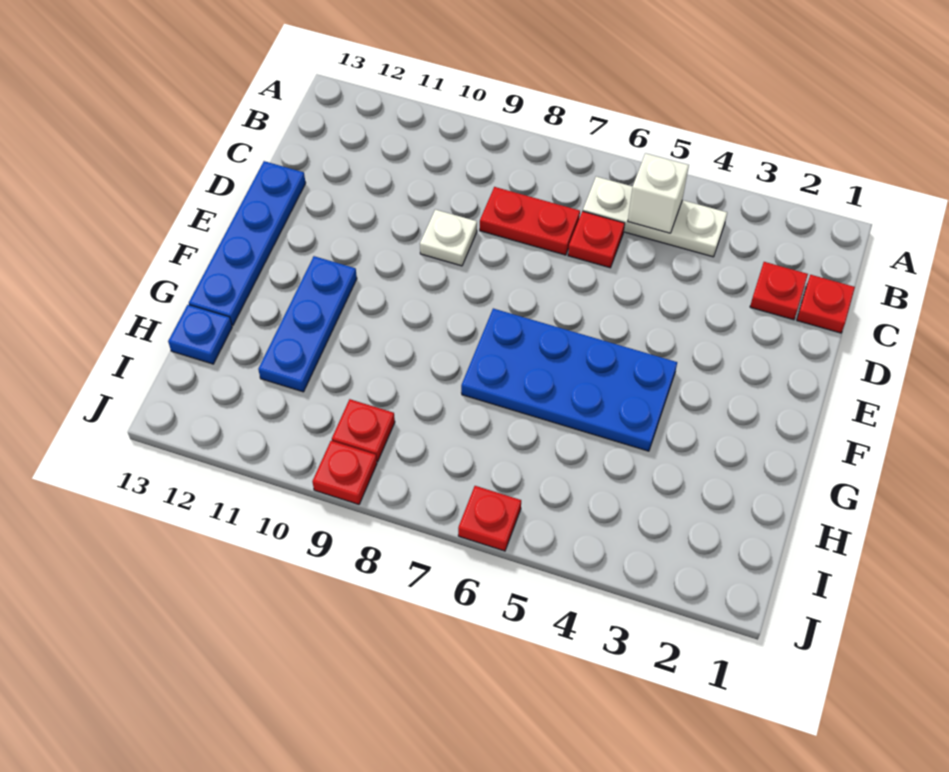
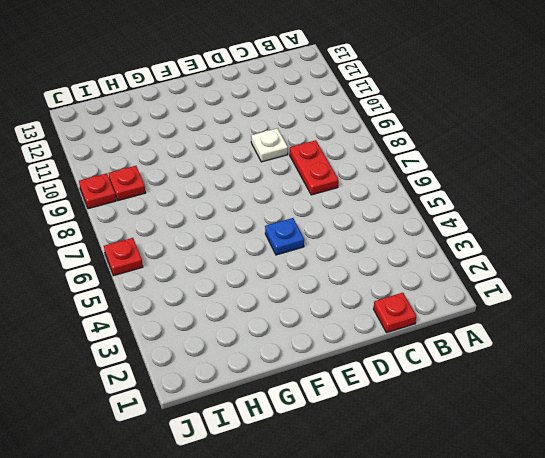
blue 1x1 plate [265,218,304,255] -> blue 1x1 plate moved to [168,305,232,364]
none -> white 1x3 plate [583,177,727,257]
none -> red 1x1 plate [750,262,808,320]
none -> red 1x1 plate [568,211,625,268]

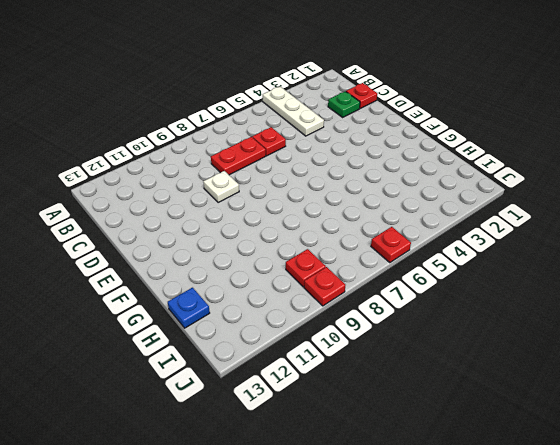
white 1x3 plate [263,87,324,136] -> white 1x3 plate turned to [583,177,727,257]
green 1x1 plate [328,91,360,117] -> red 1x1 plate [750,262,808,320]
none -> blue 1x4 plate [189,161,306,325]
none -> blue 2x4 plate [461,308,677,451]
none -> blue 1x3 plate [258,256,357,392]

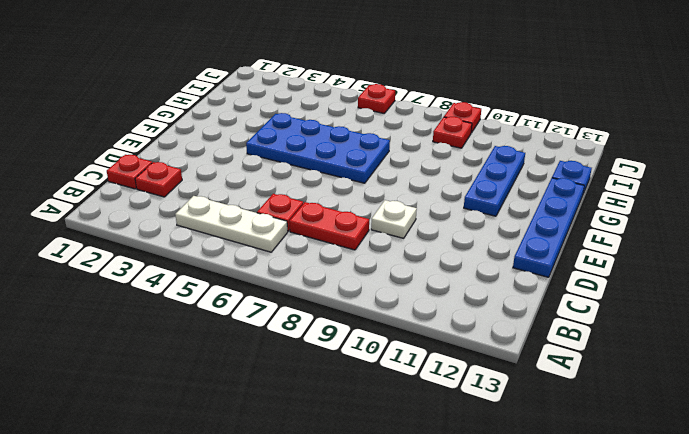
none -> white 1x1 brick [628,153,689,233]

